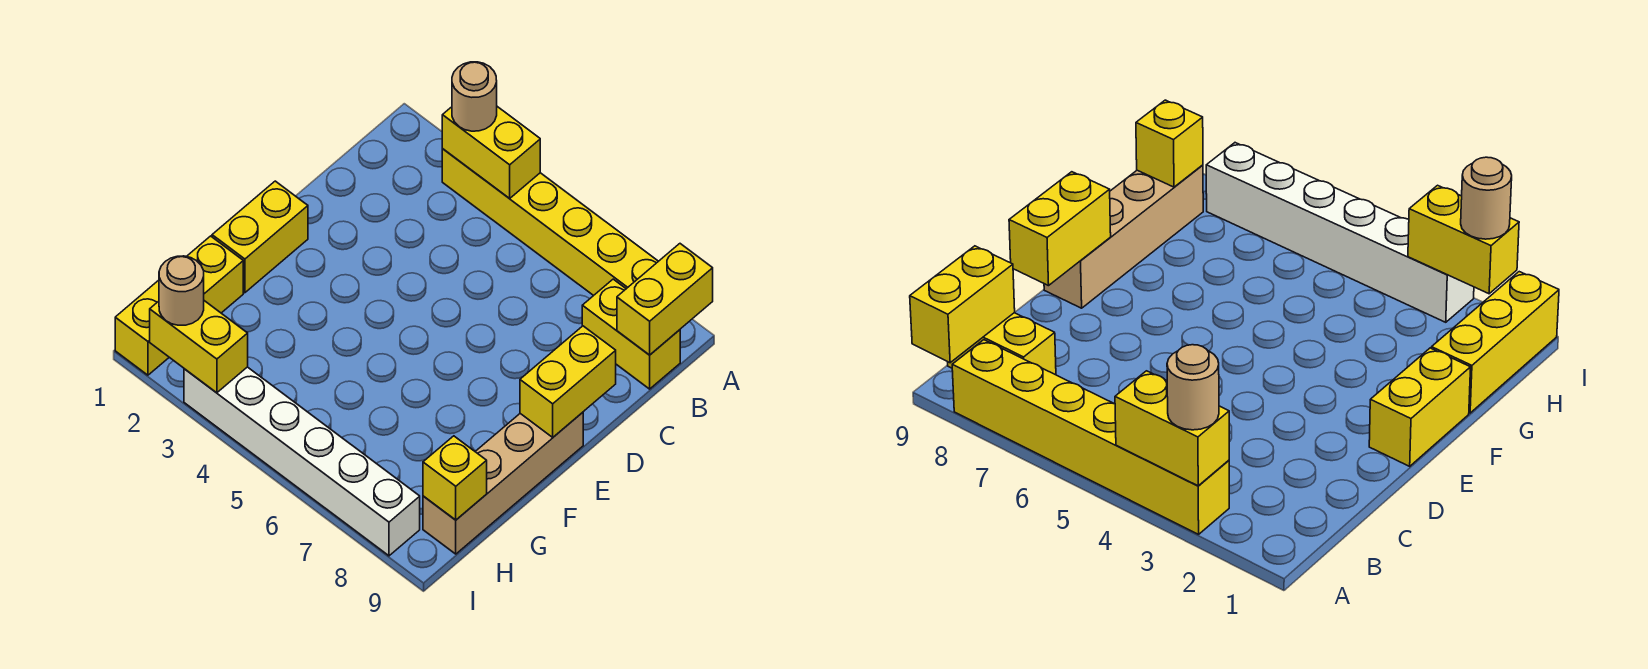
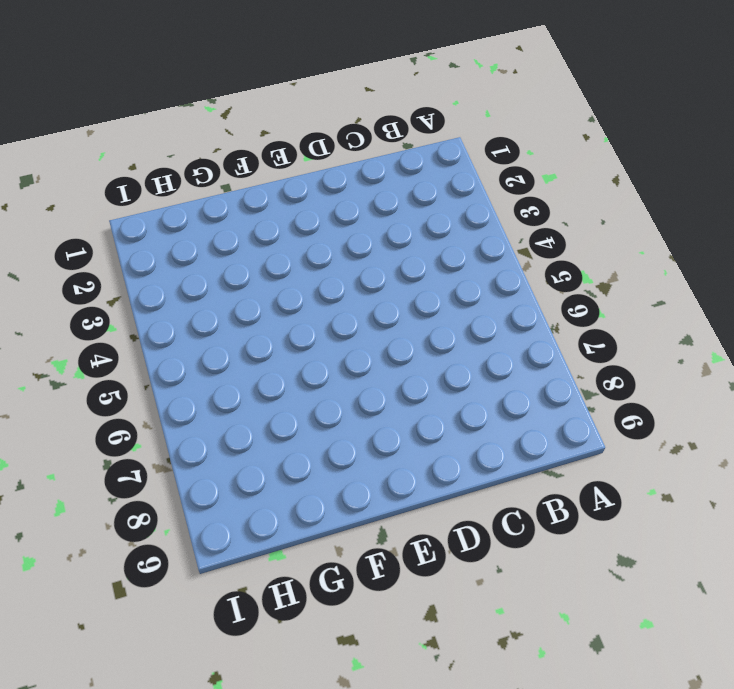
none -> yellow 1x6 brick [442,149,658,296]
none -> yellow 1x2 brick [582,279,680,389]
none -> yellow 1x2 brick [212,181,308,293]

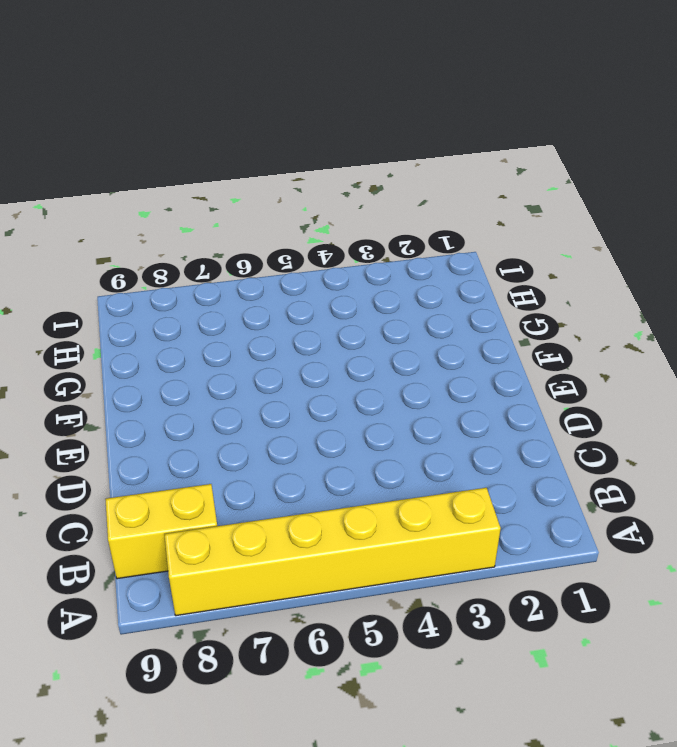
none -> yellow 1x2 brick [212,181,308,293]
none -> tan 1x4 brick [423,412,583,554]
none -> yellow 1x3 brick [115,236,243,375]

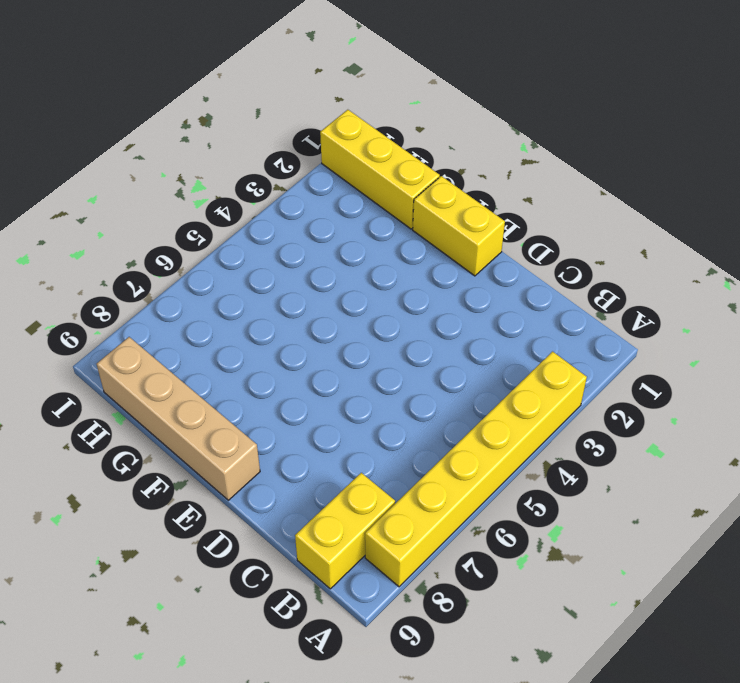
none -> white 1x6 brick [184,367,420,556]
none -> yellow 1x2 brick [442,107,540,199]
none -> yellow 1x2 brick [617,244,713,355]

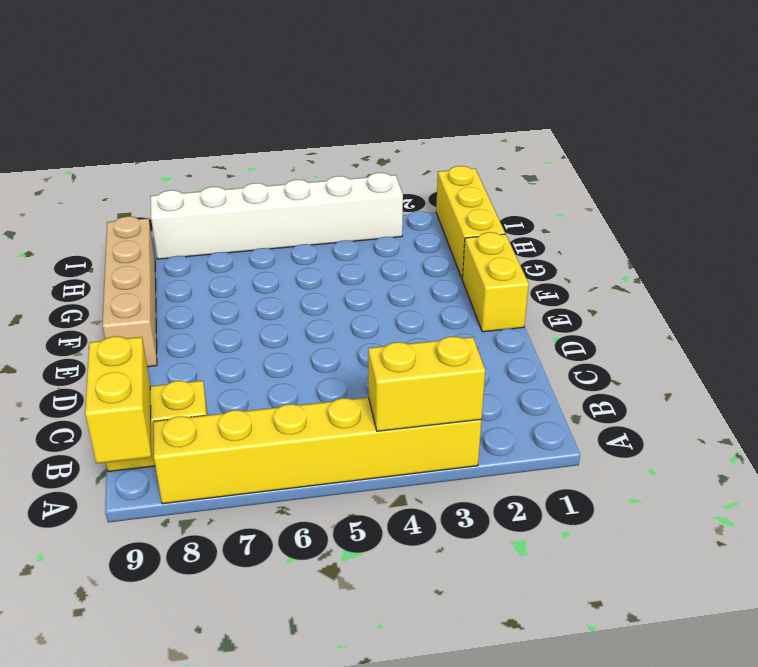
none -> yellow 1x2 brick [520,326,616,437]
none -> yellow 1x1 brick [423,436,487,520]
none -> yellow 1x2 brick [150,301,248,393]

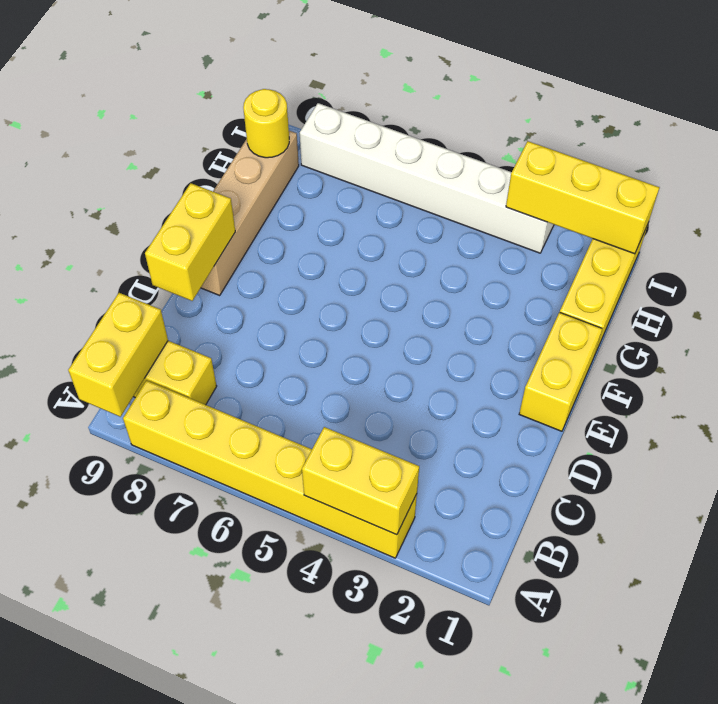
yellow 1x1 round brick [243,89,289,158] -> yellow 1x1 brick [423,436,487,520]
yellow 1x3 brick [506,141,660,254] -> yellow 1x2 brick [150,301,248,393]
none -> tan 1x1 round brick [452,62,497,131]
none -> tan 1x1 round brick [159,256,204,325]

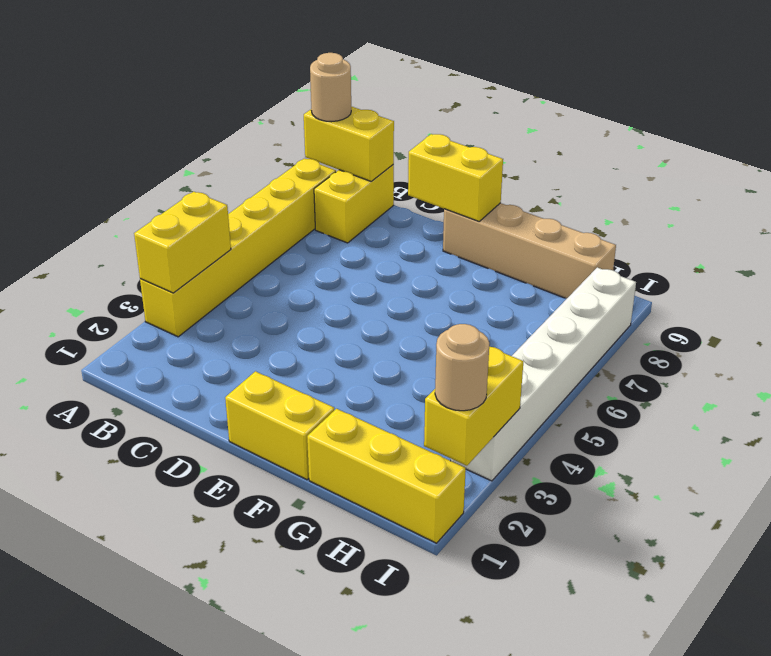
tan 1x1 round brick [310,53,351,122] -> tan 1x1 round brick moved to [452,62,497,131]
none -> yellow 1x1 brick [423,436,487,520]

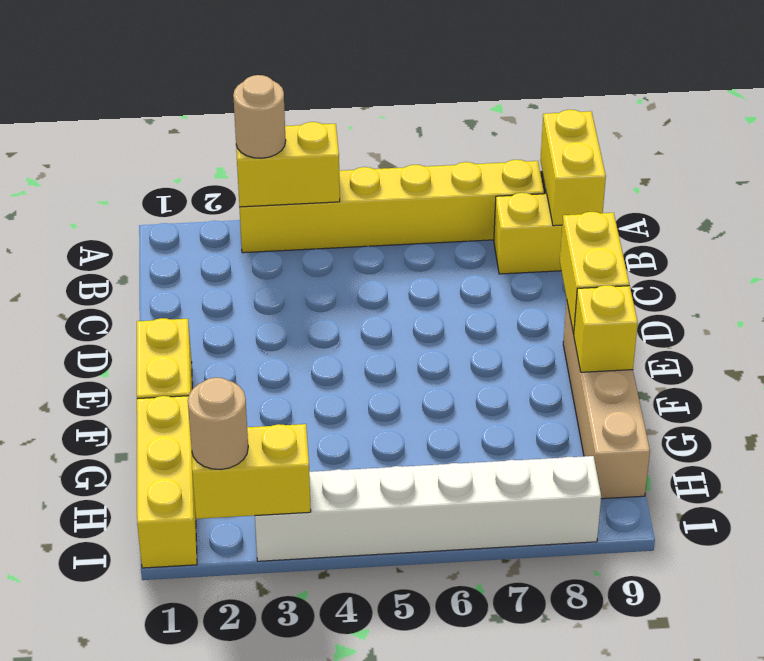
yellow 1x1 brick [574,285,638,372] -> yellow 1x1 brick moved to [423,436,487,520]

